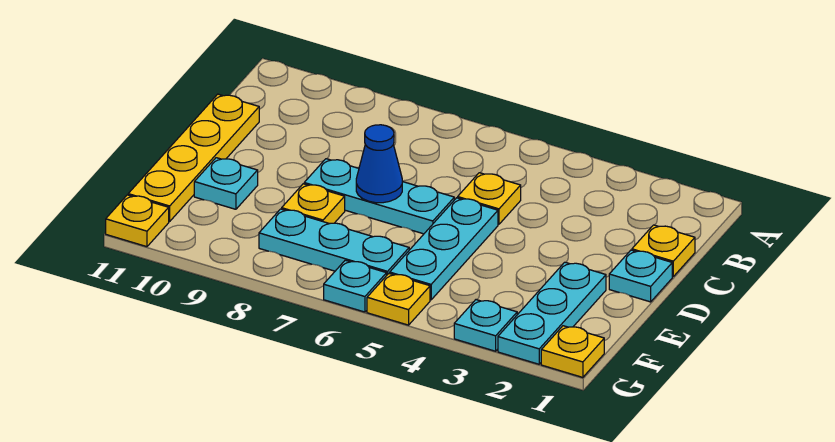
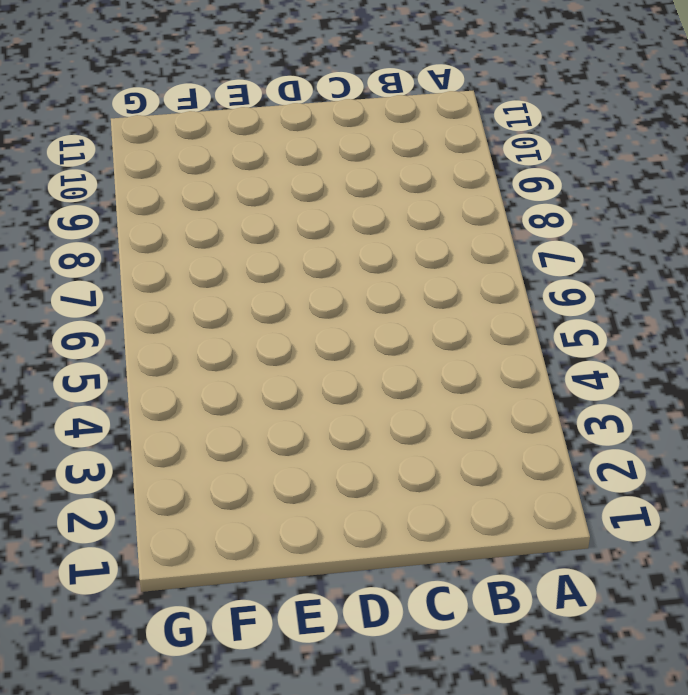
none -> yellow 1x1 plate [632,225,695,277]
none -> yellow 1x1 plate [458,173,521,224]
none -> yellow 1x4 plate [128,94,259,221]

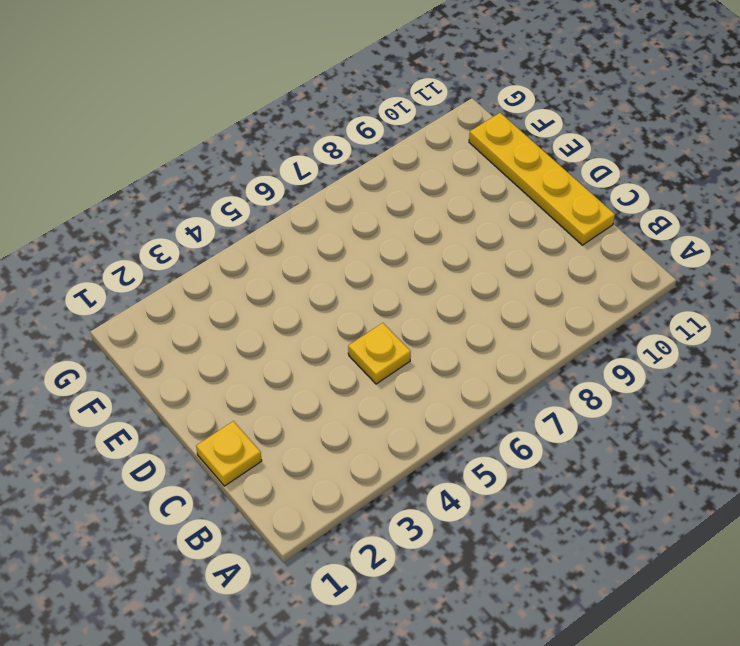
none -> cyan 1x1 plate [609,250,672,302]
none -> cyan 1x3 plate [390,198,498,300]
none -> cyan 1x3 plate [304,159,454,234]

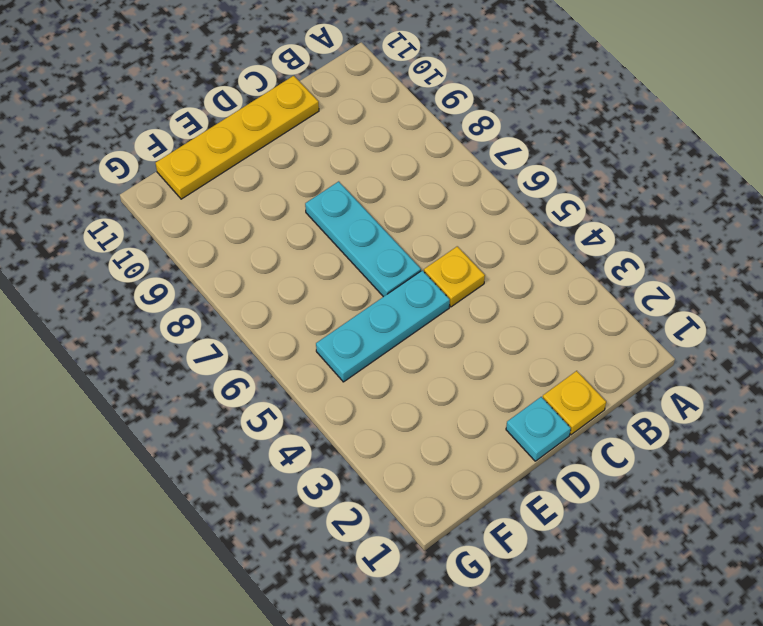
none -> cyan 1x3 plate [498,262,606,364]
none -> yellow 1x1 plate [282,184,345,224]
none -> cyan 1x1 plate [194,158,258,209]

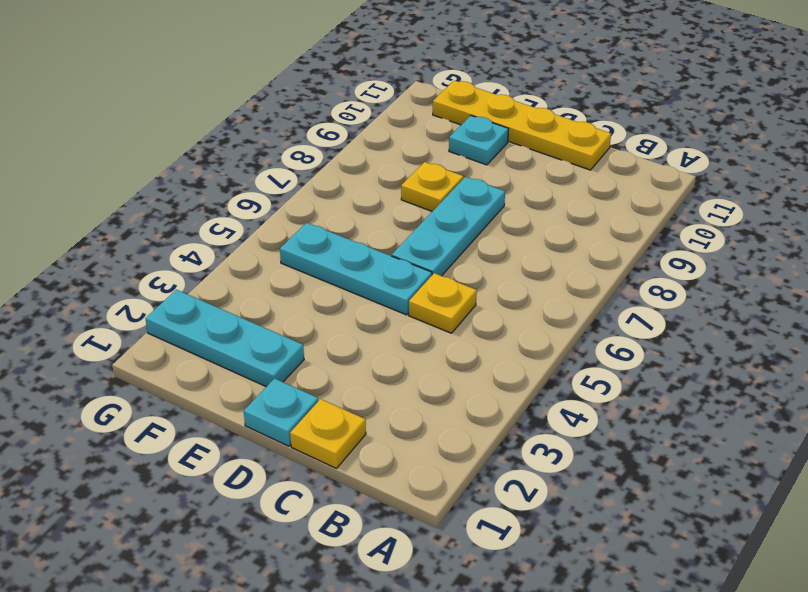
none -> cyan 1x3 plate [259,209,409,275]
none -> yellow 1x1 plate [541,326,604,377]
none -> cyan 1x1 plate [454,300,517,351]

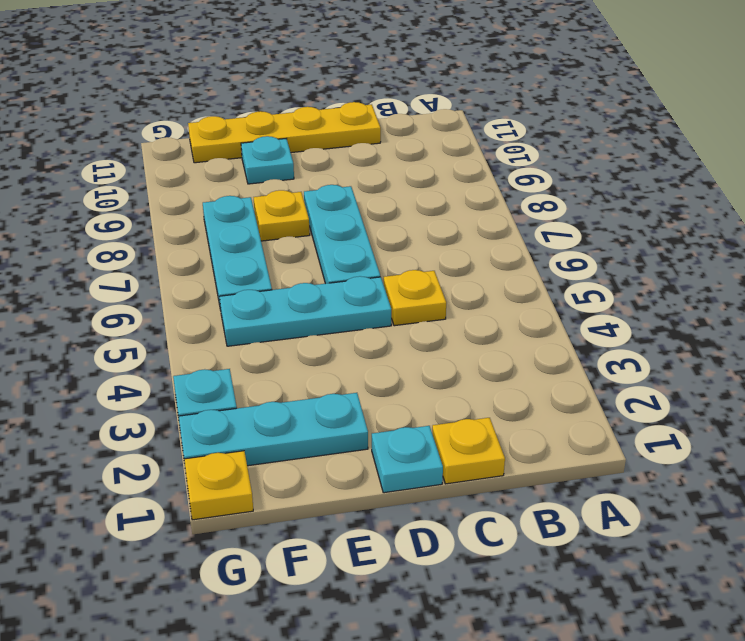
none -> yellow 1x1 plate [367,273,430,325]
none -> cyan 1x1 plate [324,260,387,312]
none -> yellow 1x1 plate [106,195,169,247]

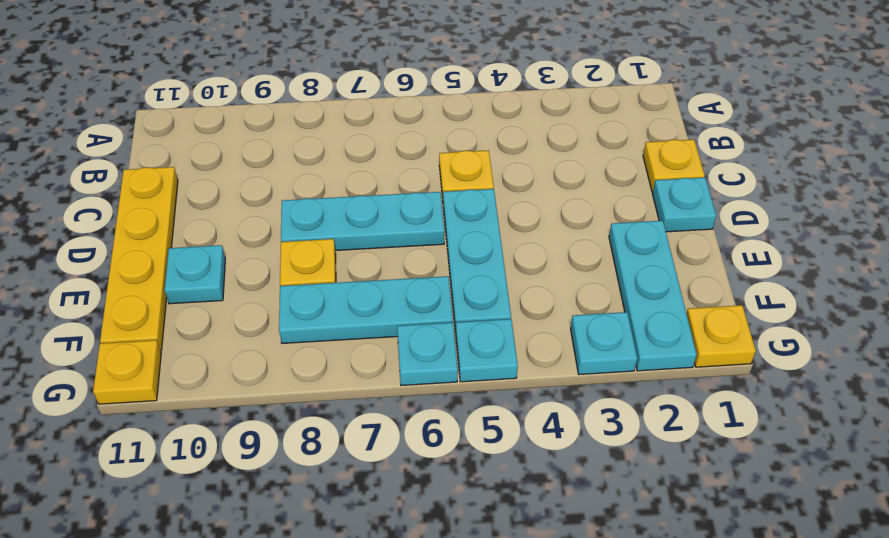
cyan 1x1 plate [456,319,518,382] -> yellow 1x1 plate [367,273,430,325]
none -> blue 1x1 cone [356,125,402,203]

